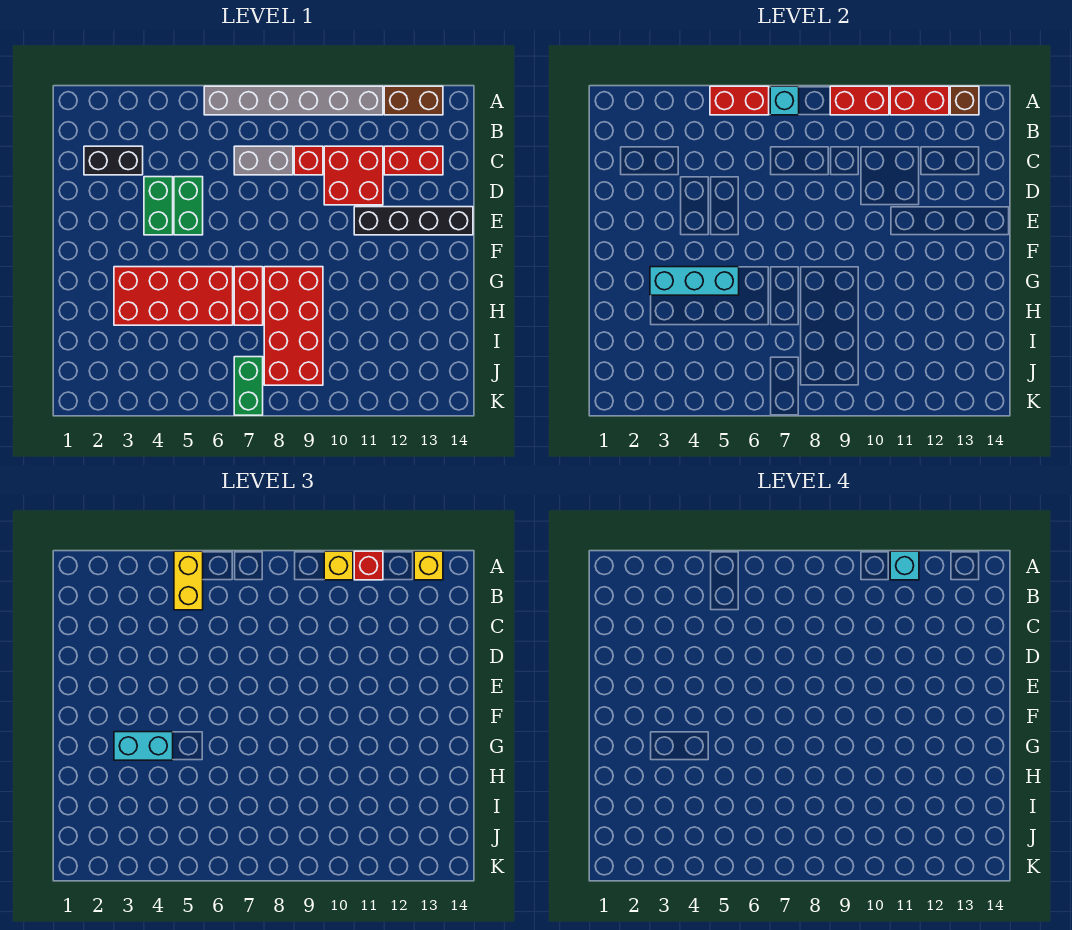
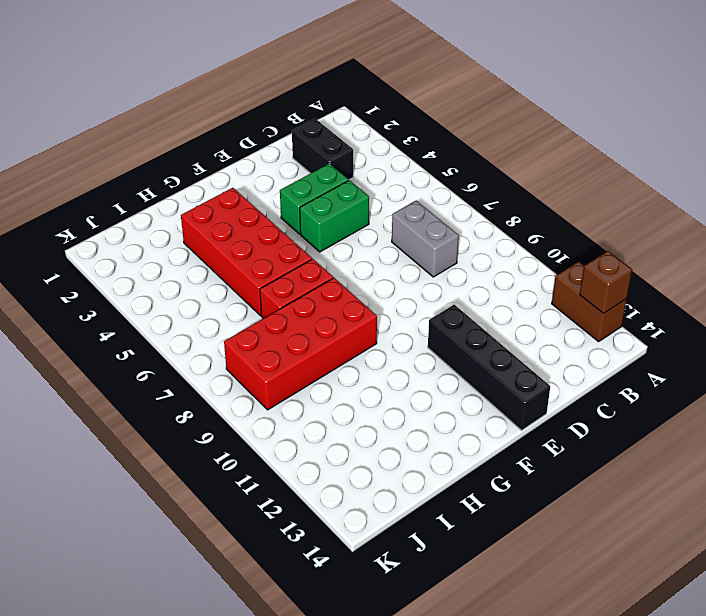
none -> grey 1x6 brick [204,86,383,115]
none -> red 1x1 brick [294,146,323,175]
none -> red 2x2 brick [324,146,383,205]

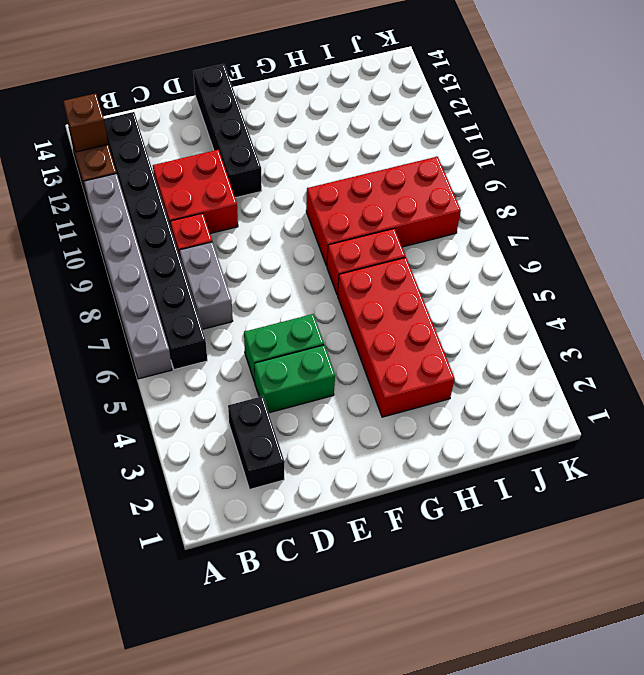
black 1x8 brick [104,112,207,370] -> none
none -> red 1x2 brick [384,146,443,175]
none -> green 1x2 brick [234,357,263,415]
none -> red 1x2 brick [710,86,769,115]

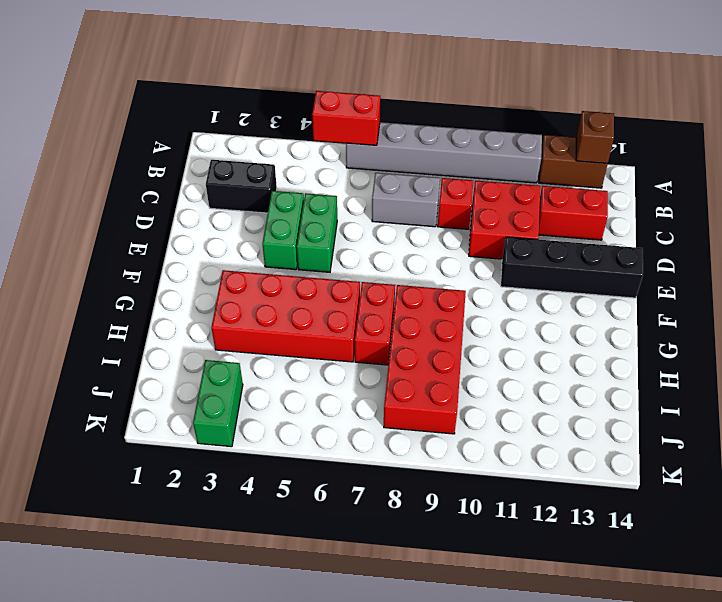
green 1x2 brick [193,360,243,447] -> green 1x2 brick moved to [234,357,263,415]
none -> cyan 1x1 brick [770,86,799,115]
none -> red 1x2 brick [830,86,889,115]
none -> red 1x2 brick [890,86,949,115]

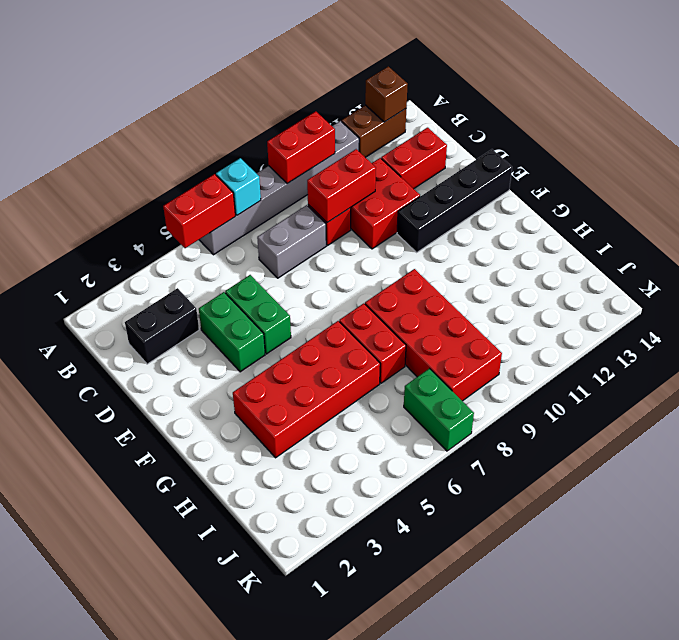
red 1x2 brick [307,149,376,223] -> red 1x2 brick moved to [890,86,949,115]
none -> cyan 1x3 brick [650,267,739,295]
none -> yellow 1x2 brick [174,551,203,610]
none -> yellow 1x1 brick [324,551,353,580]

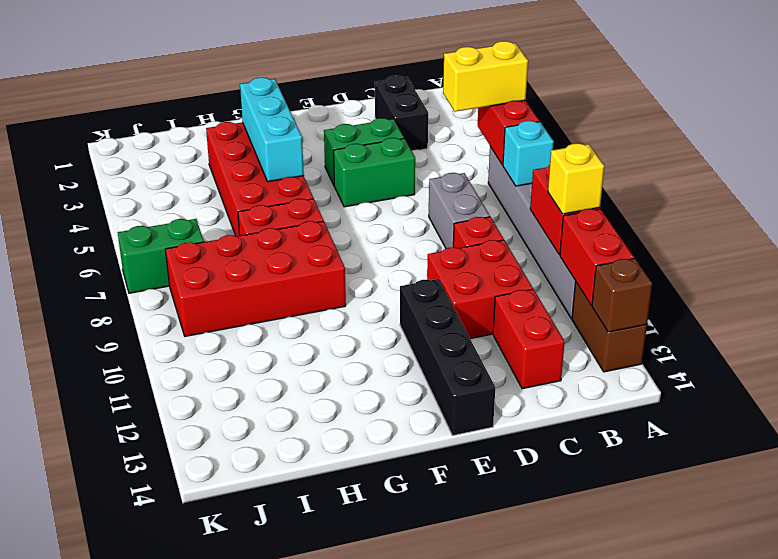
none -> red 1x1 brick [354,551,383,580]
none -> yellow 1x1 brick [414,551,443,580]
none -> cyan 1x2 brick [114,732,173,760]

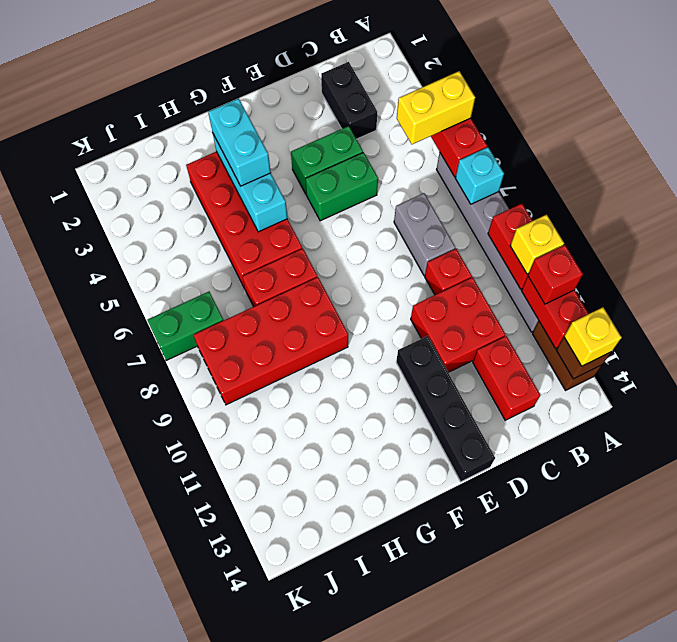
none -> cyan 1x1 brick [890,551,919,580]

